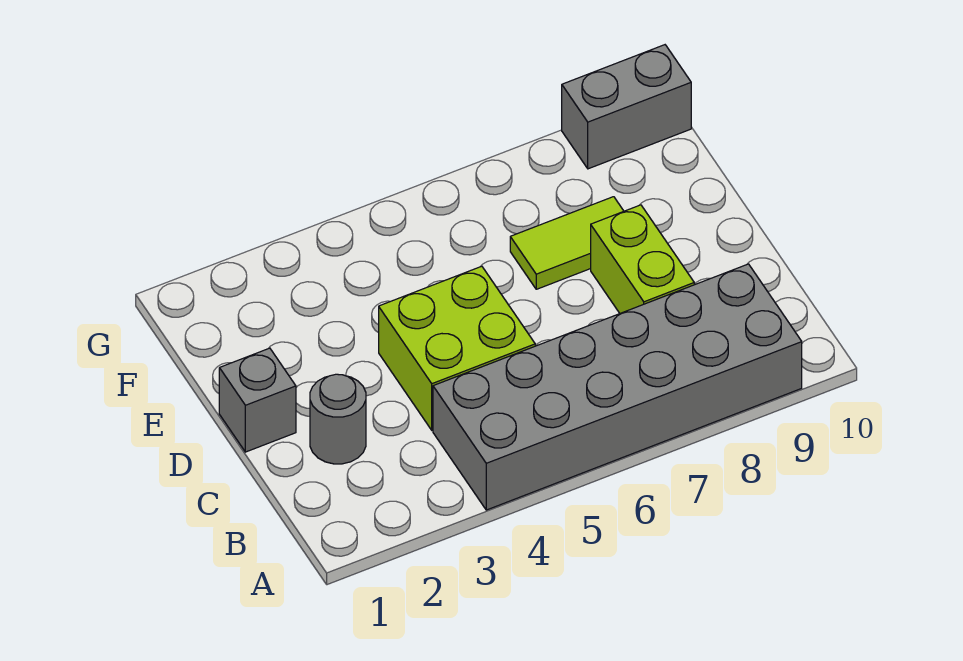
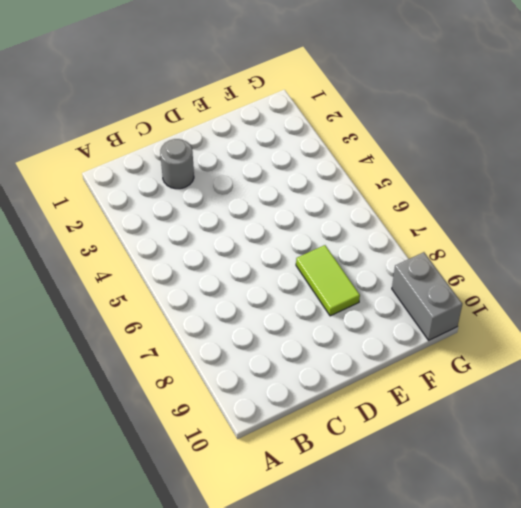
none -> grey 2x6 brick [433,264,802,510]
none -> lime 2x2 brick [379,266,535,430]

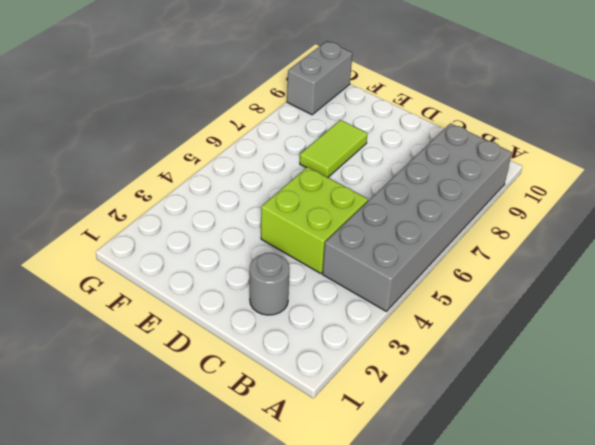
none -> lime 1x2 brick [591,205,694,313]
none -> grey 1x1 brick [219,348,296,452]

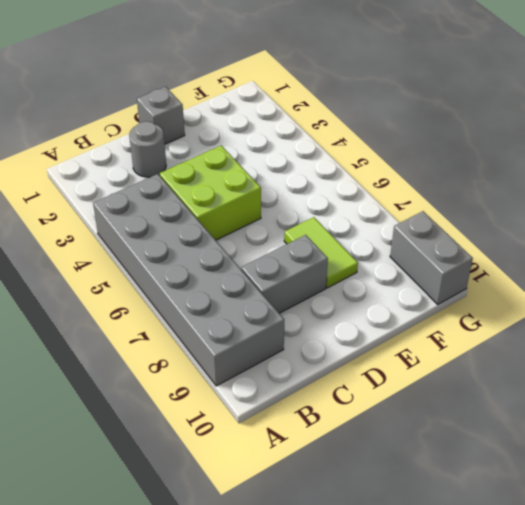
grey 1x2 brick [241,235,328,313] -> lime 1x2 brick [591,205,694,313]

